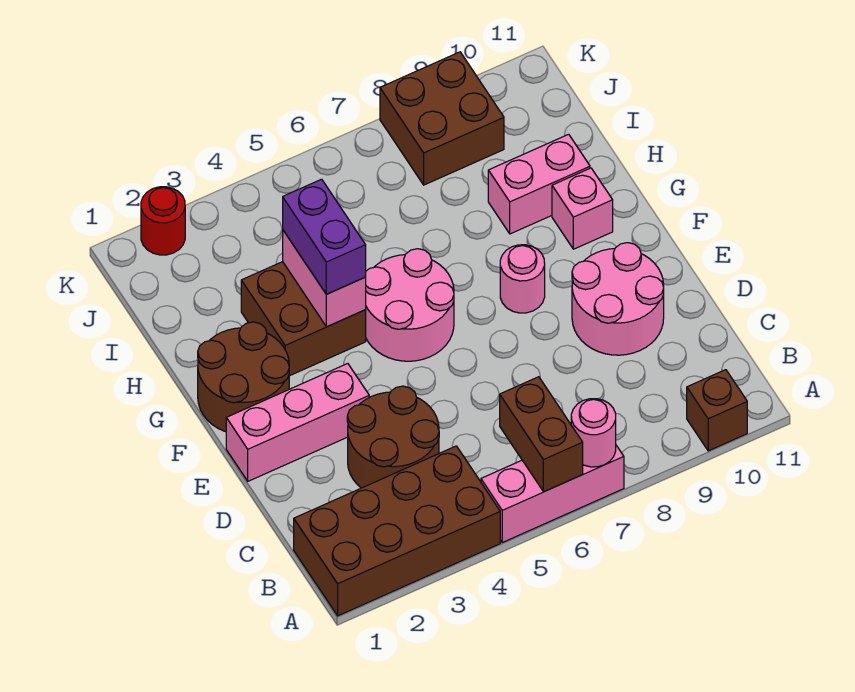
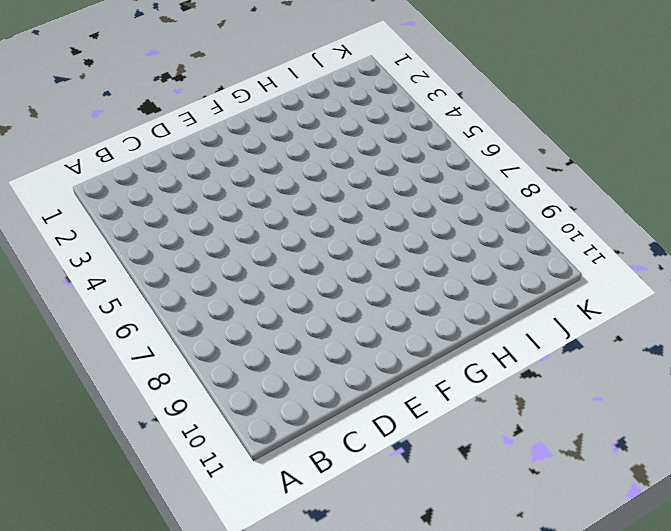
none -> brown 2x4 brick [294,446,500,616]
none -> pink 1x3 brick [481,445,624,543]
none -> brown 1x1 brick [687,370,747,451]

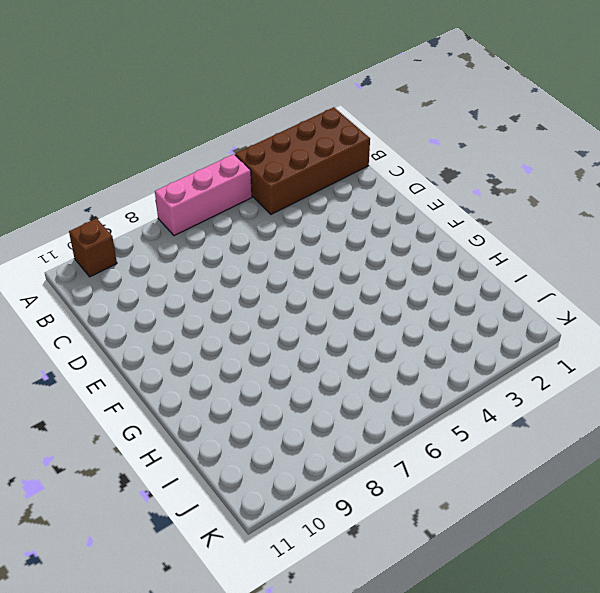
none -> brown 2x2 round brick [347,386,439,488]
none -> pink 2x2 round brick [572,243,664,355]
none -> pink 1x3 brick [226,364,369,481]

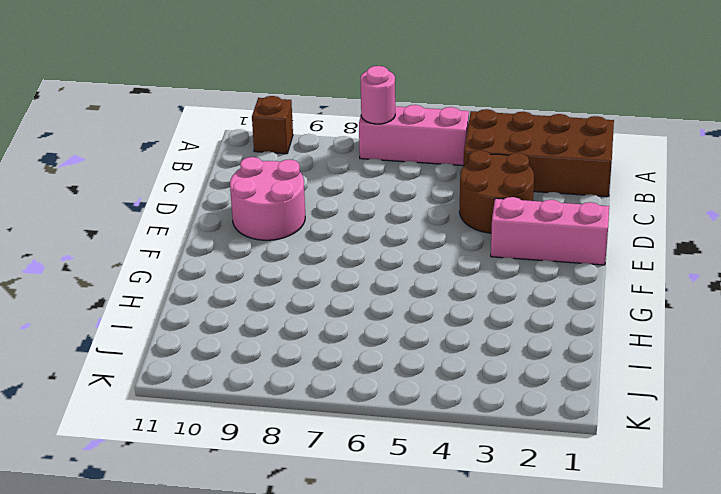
none -> brown 2x2 round brick [198,322,289,432]
none -> pink 2x2 round brick [365,249,454,361]
none -> pink 1x1 round brick [500,245,545,313]

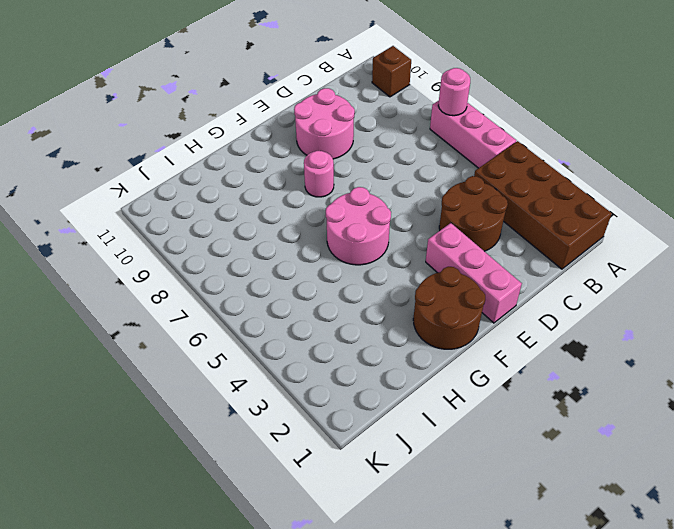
none -> brown 2x2 brick [241,262,366,376]
none -> pink 1x1 brick [552,168,613,249]
none -> pink 1x2 brick [488,134,590,234]

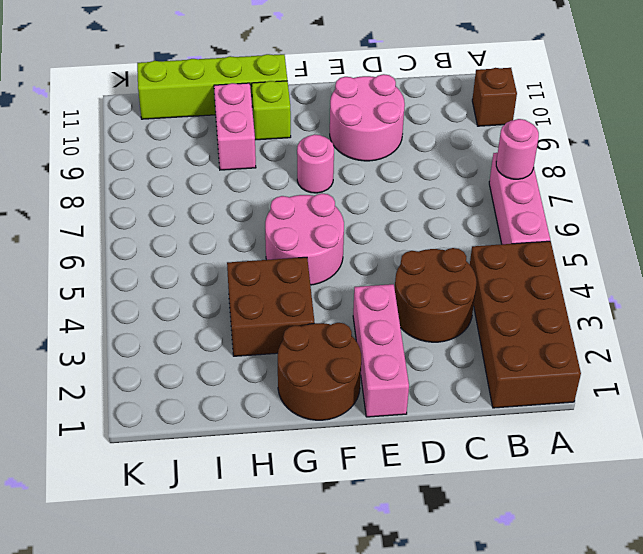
lime 1x1 brick [252,81,291,140] -> pink 1x1 brick [552,168,613,249]
lime 1x4 brick [137,54,287,119] -> none
none -> brown 2x2 brick [380,52,504,185]
none -> red 1x1 round brick [141,187,185,255]
none -> brown 1x2 brick [500,377,583,492]

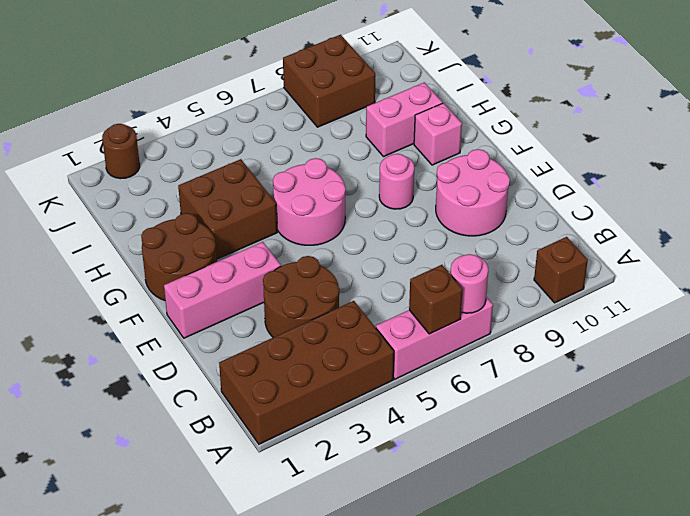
brown 1x1 brick [409,265,463,334] -> brown 1x2 brick [500,377,583,492]
brown 1x1 round brick [102,124,140,179] -> red 1x1 round brick [141,187,185,255]
none -> pink 1x2 brick [283,230,366,327]
none -> purple 1x2 brick [283,179,366,294]

